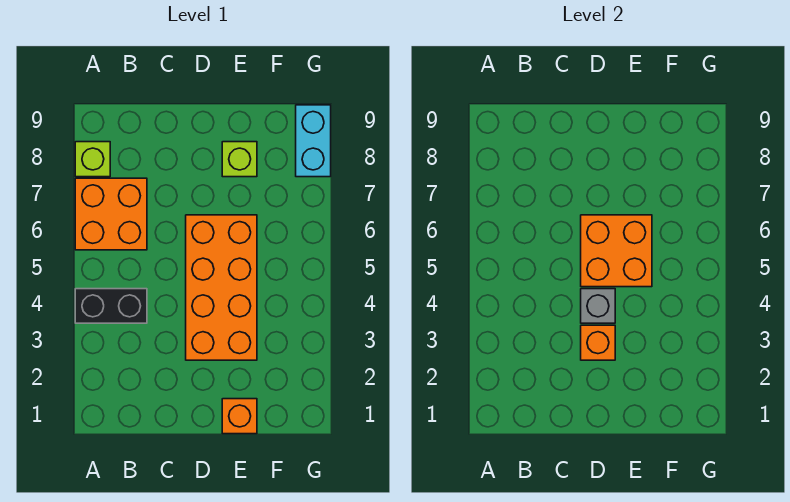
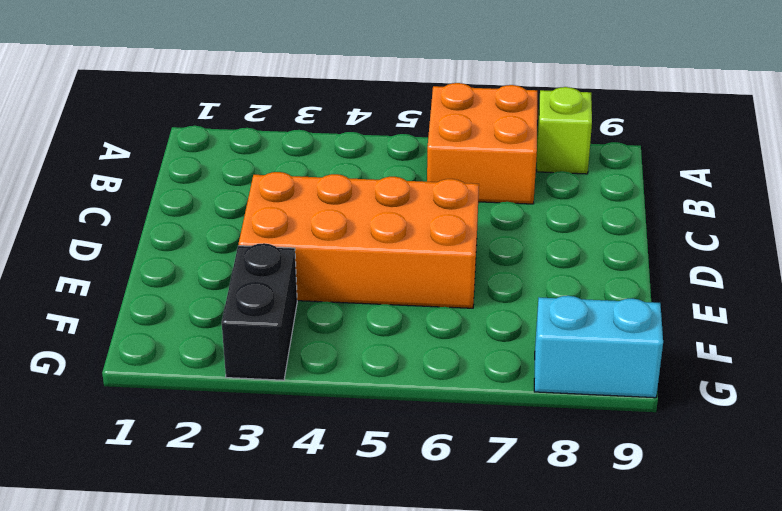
black 1x2 brick [222,243,297,380] -> black 1x2 brick moved to [75,289,147,323]
none -> orange 1x1 brick [222,399,257,434]
none -> lime 1x1 brick [222,142,257,177]

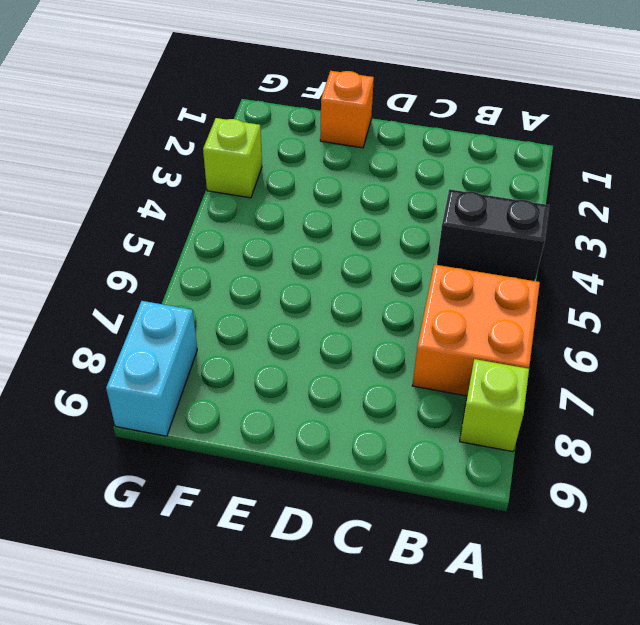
lime 1x1 brick [203,118,262,198] -> lime 1x1 brick moved to [222,142,257,177]
none -> orange 2x4 brick [186,215,257,360]
none -> orange 1x1 brick [581,325,615,360]

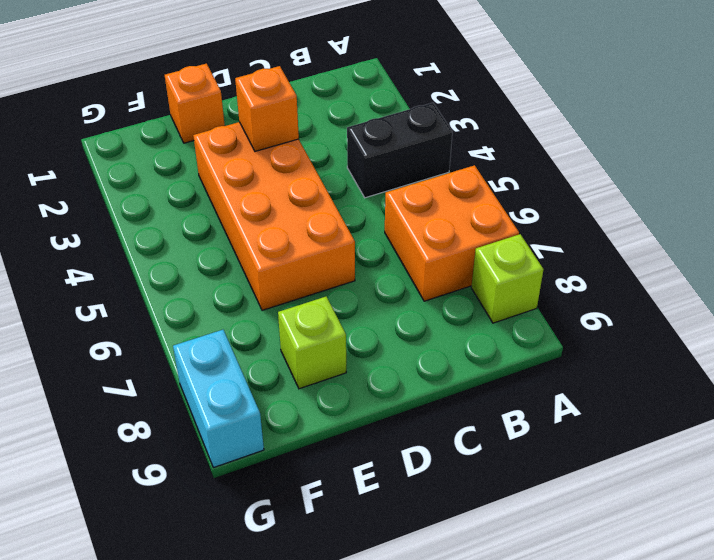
none -> grey 1x1 brick [581,289,615,323]
none -> orange 2x2 brick [581,215,652,287]

